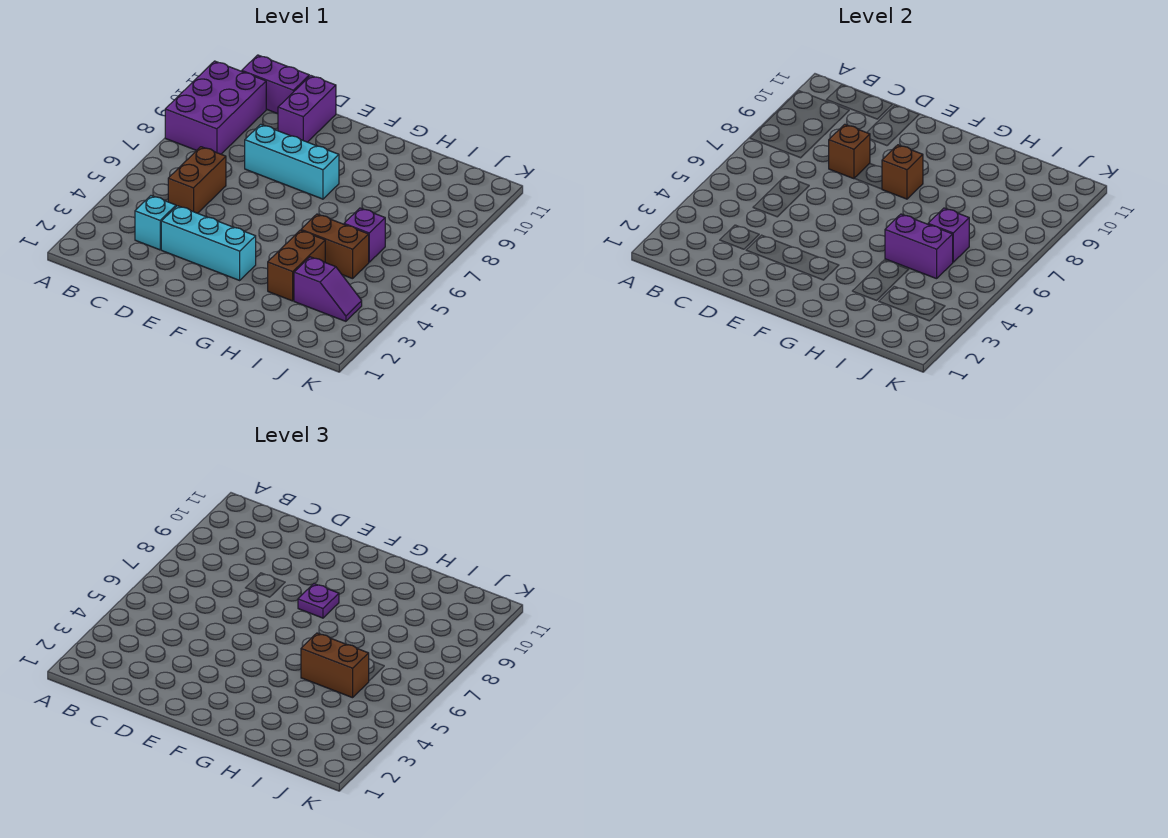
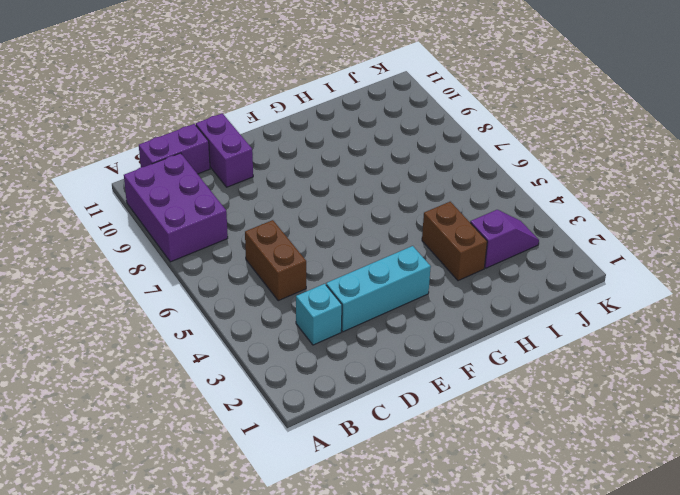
none -> cyan 1x3 brick [245,124,339,199]
none -> brown 1x2 brick [301,214,369,279]
none -> purple 1x1 brick [344,208,385,262]

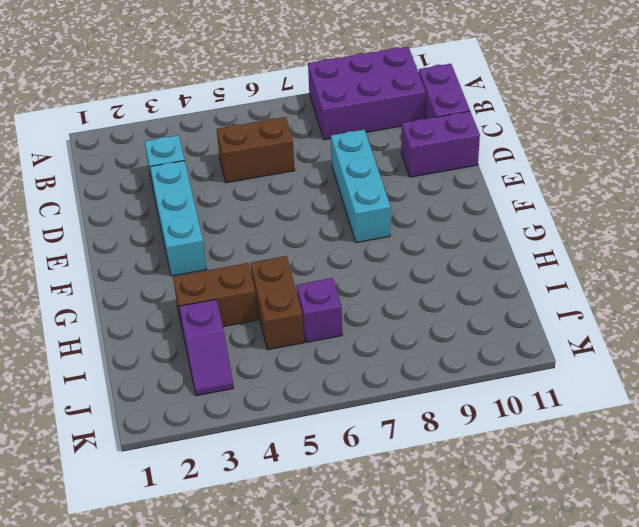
none -> brown 1x1 brick [829,124,870,179]
none -> brown 1x1 brick [882,145,923,199]
none -> purple 1x2 brick [885,214,953,279]

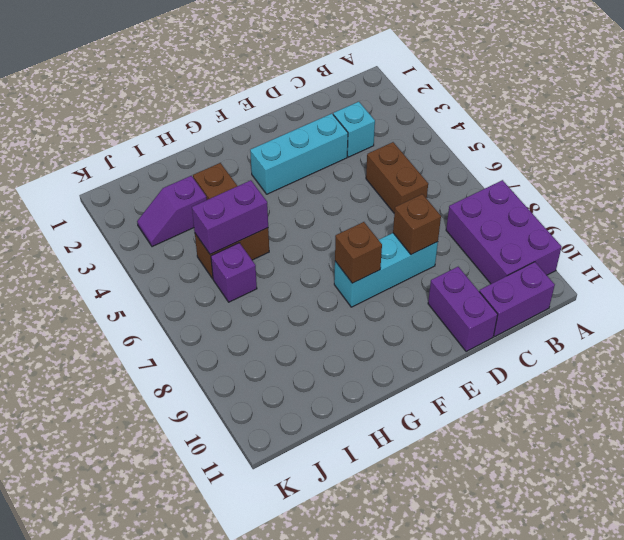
none -> purple 1x1 brick [928,208,969,262]
none -> purple 1x1 plate [298,584,339,618]
none -> brown 1x2 brick [301,633,369,698]

